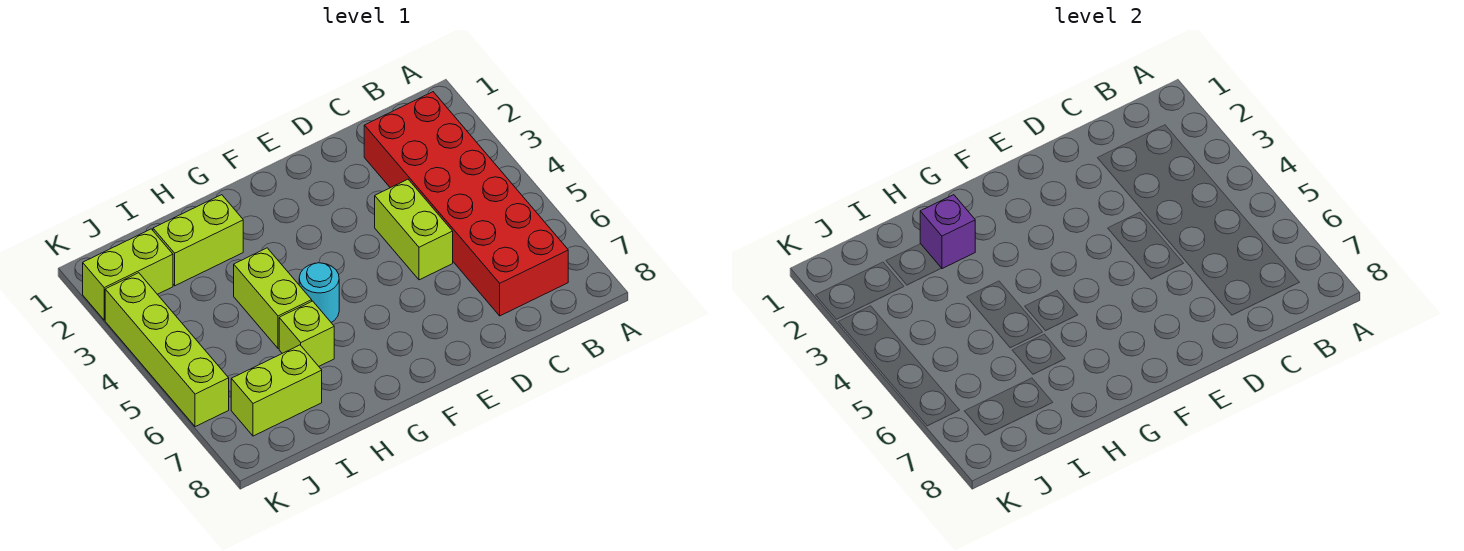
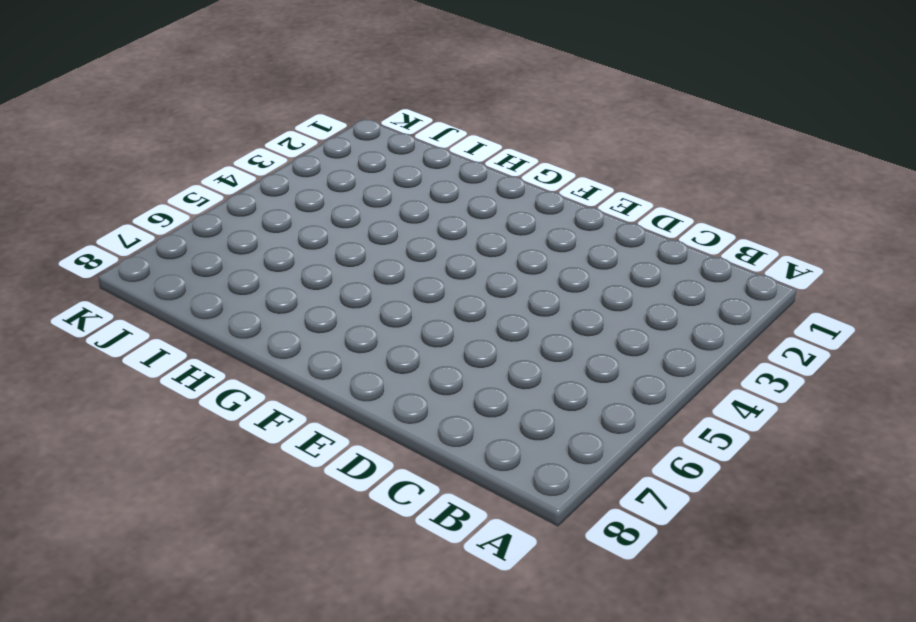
none -> red 2x6 brick [364,92,568,316]
none -> lime 1x2 brick [375,179,453,280]

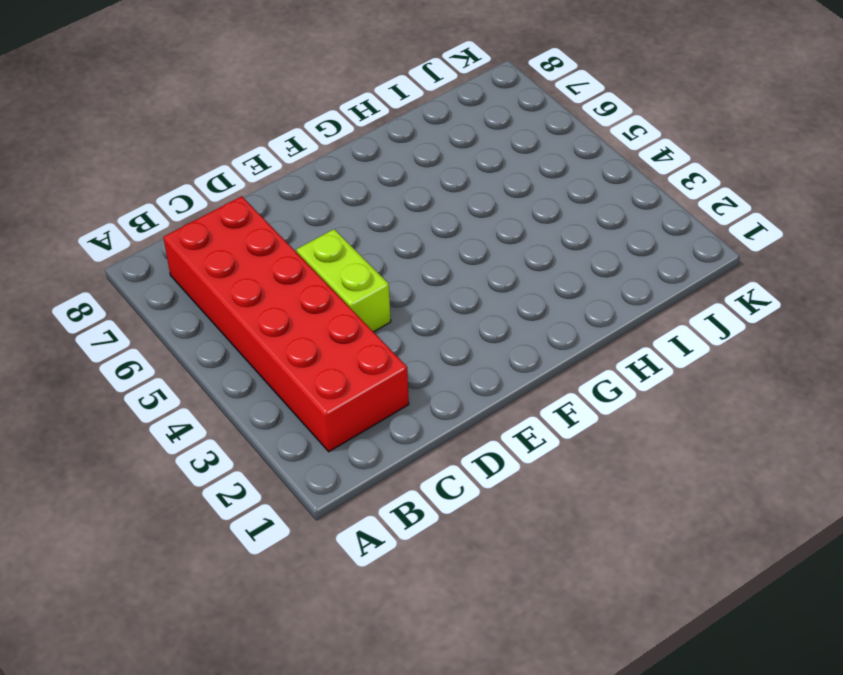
none -> cyan 1x1 round brick [299,263,339,322]
none -> lime 1x2 brick [153,195,243,286]

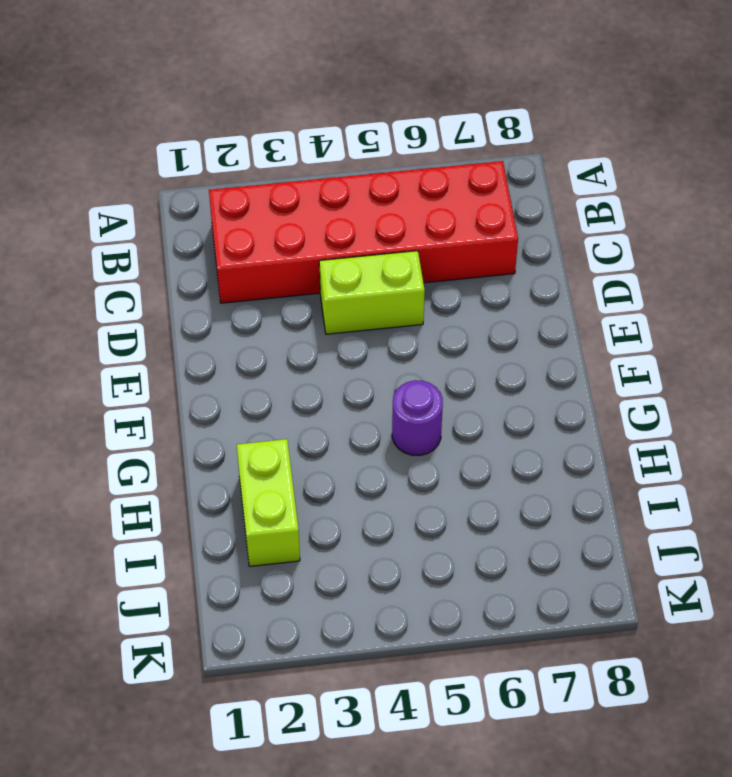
purple 1x1 round brick [392,380,443,455] -> cyan 1x1 round brick [299,263,339,322]
none -> lime 1x2 brick [234,248,312,349]
none -> lime 1x1 brick [279,301,334,366]

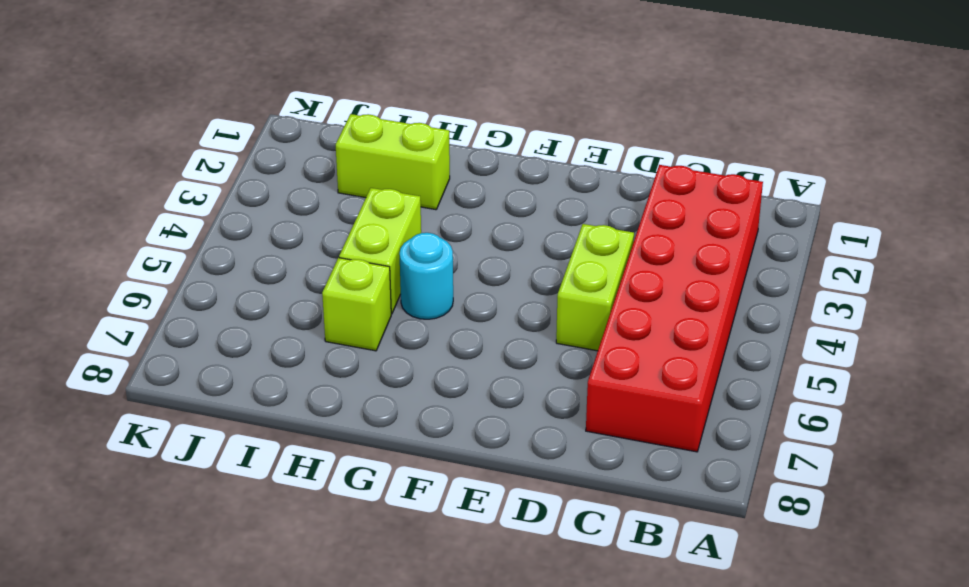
none -> lime 1x2 brick [231,345,322,436]
none -> lime 1x2 brick [83,229,173,320]

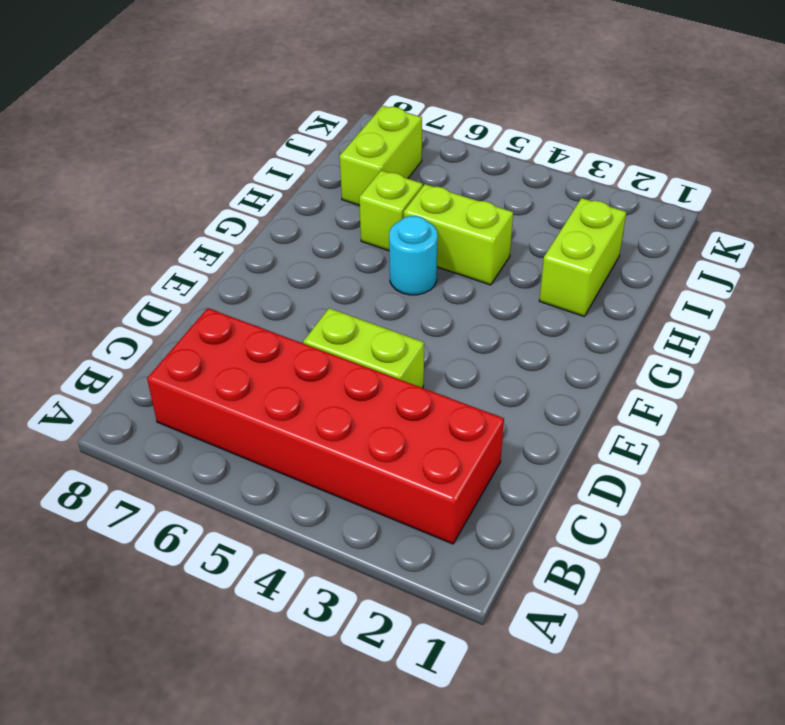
none -> lime 1x2 brick [83,229,173,320]
none -> lime 1x4 brick [105,273,229,427]

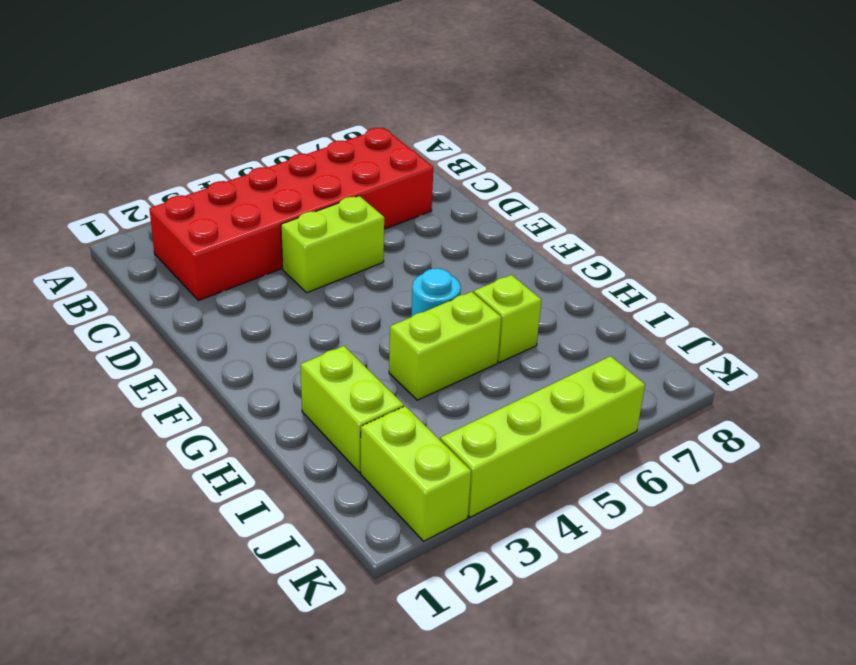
none -> lime 1x2 brick [231,345,322,436]
none -> purple 1x1 brick [920,195,975,269]

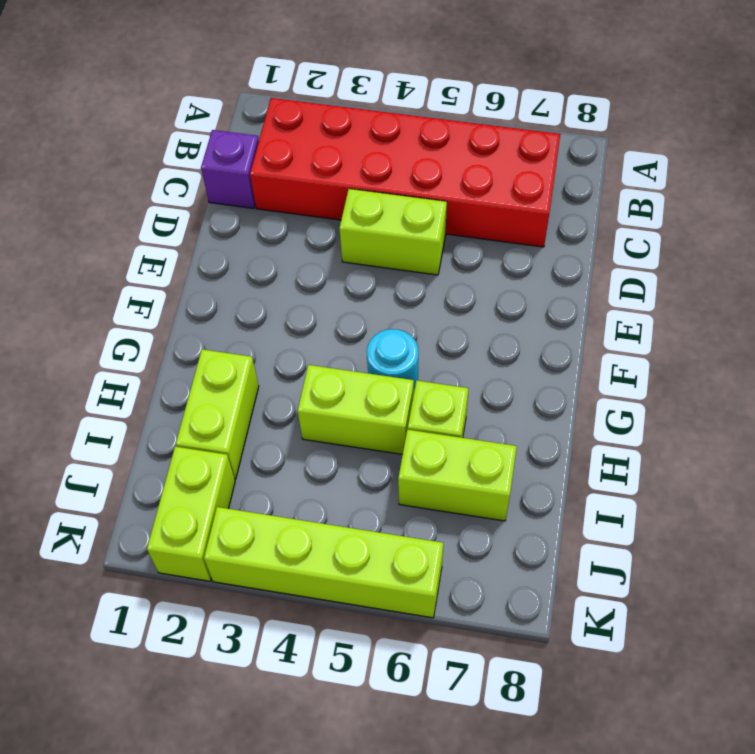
purple 1x1 brick [201,130,259,208] -> purple 1x1 brick moved to [920,195,975,269]
lime 1x2 brick [398,430,517,521] -> lime 1x2 brick turned to [231,345,322,436]

